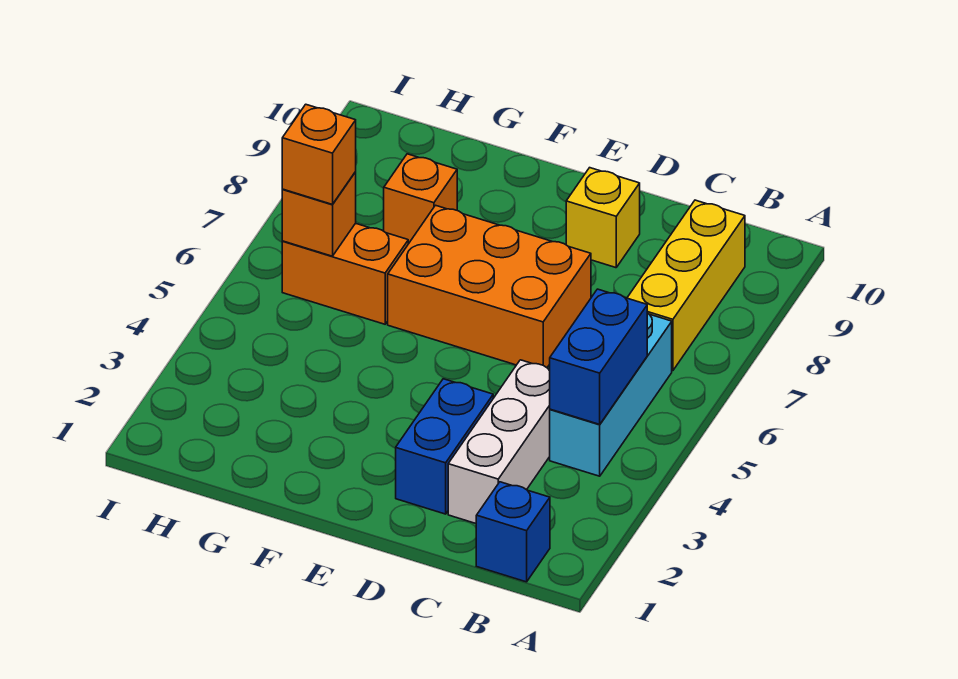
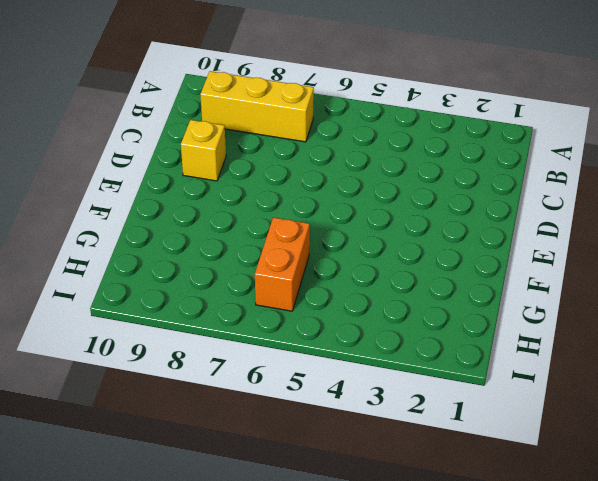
none -> blue 1x1 brick [476,482,550,582]
none -> cyan 1x3 brick [550,313,672,476]
none -> white 1x3 brick [448,360,550,523]

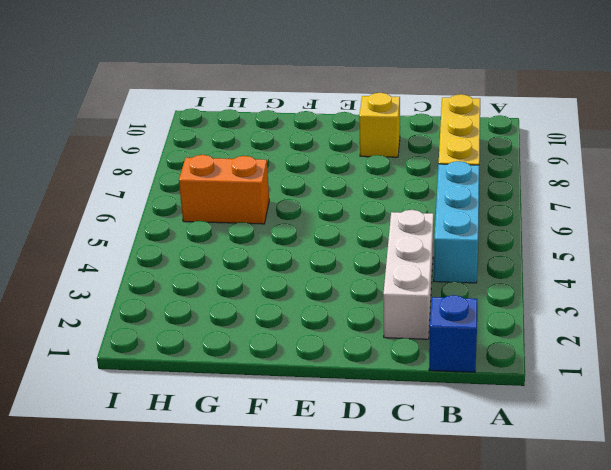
none -> blue 1x2 brick [396,379,493,514]
none -> orange 2x3 brick [388,205,591,368]
none -> orange 1x1 brick [384,154,457,244]

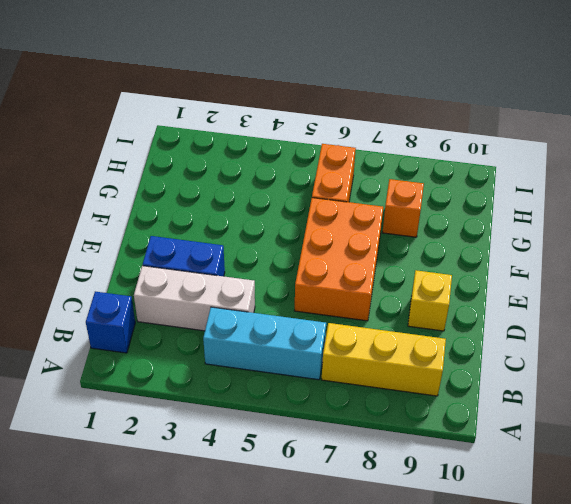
none -> blue 1x2 brick [550,289,647,424]
none -> orange 1x1 brick [282,172,356,256]
none -> orange 1x1 brick [282,104,356,204]

